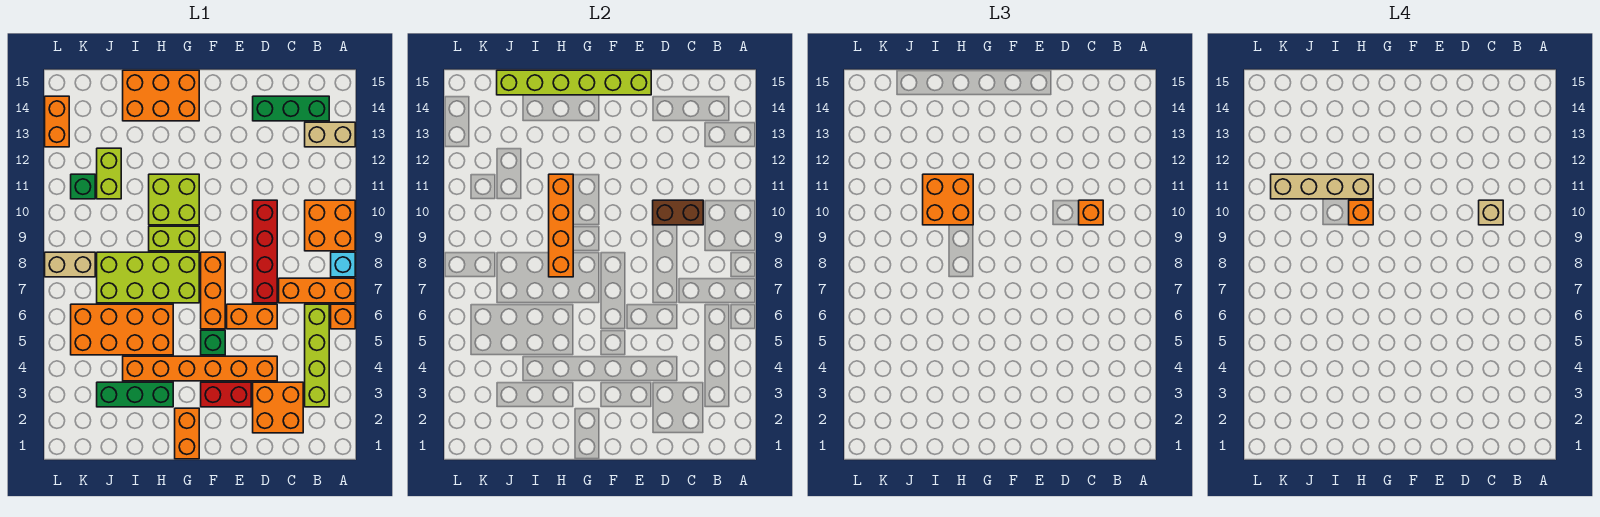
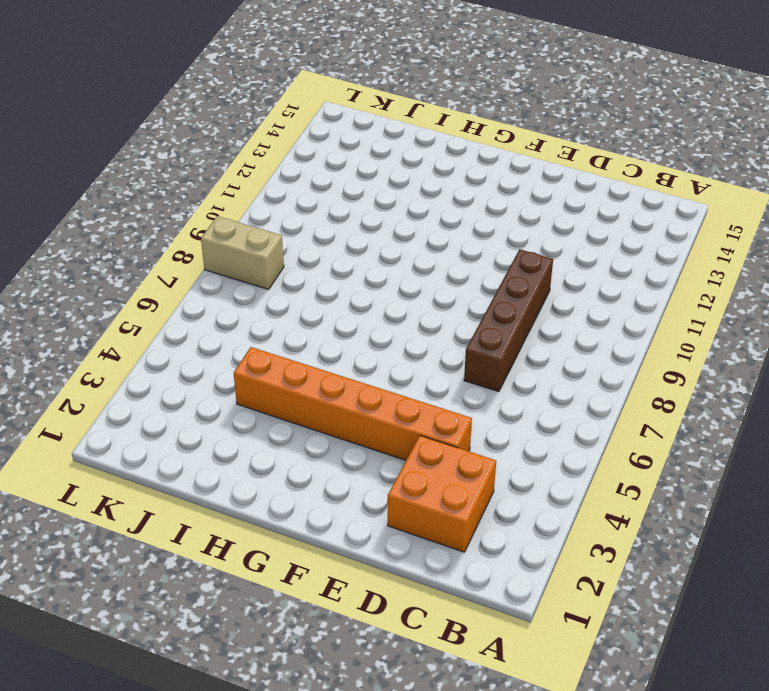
brown 1x4 brick [464,249,553,392] -> red 1x4 brick [253,200,277,303]
none -> orange 1x1 brick [331,304,355,329]
none -> orange 1x3 brick [279,278,355,303]
none -> cyan 1x1 brick [331,252,355,277]
none -> orange 2x2 brick [305,200,355,251]

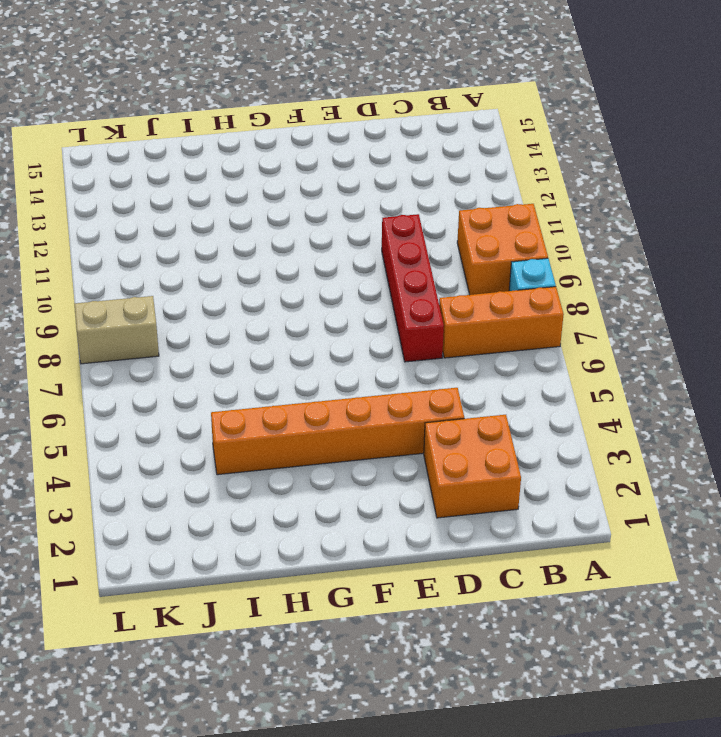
none -> orange 1x1 brick [331,304,355,329]
none -> tan 1x2 brick [305,122,355,147]
none -> lime 1x4 brick [305,304,329,407]
none -> green 1x3 brick [253,96,329,121]

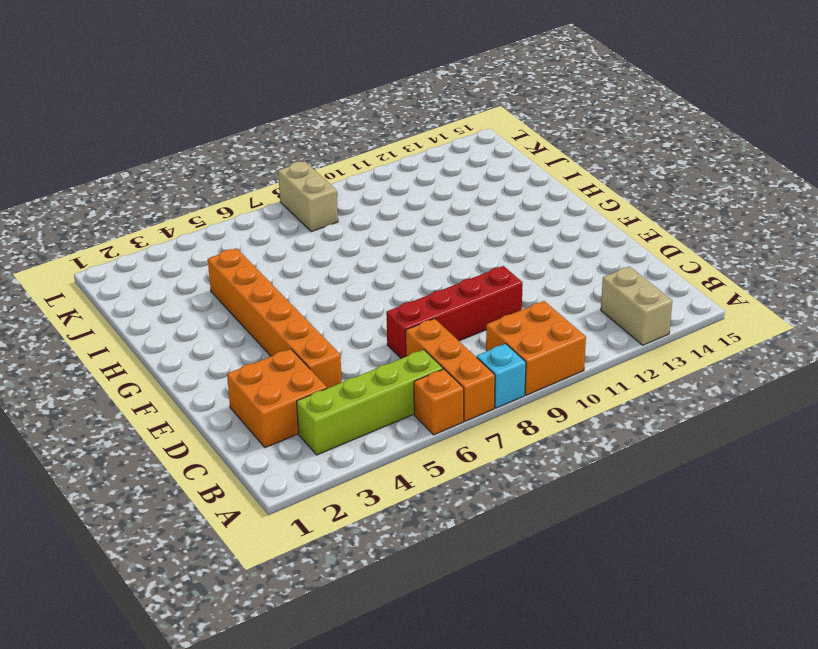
none -> green 1x3 brick [253,96,329,121]
none -> orange 1x2 brick [227,304,277,329]
none -> red 1x2 brick [201,382,251,407]
none -> green 1x1 brick [201,330,225,355]

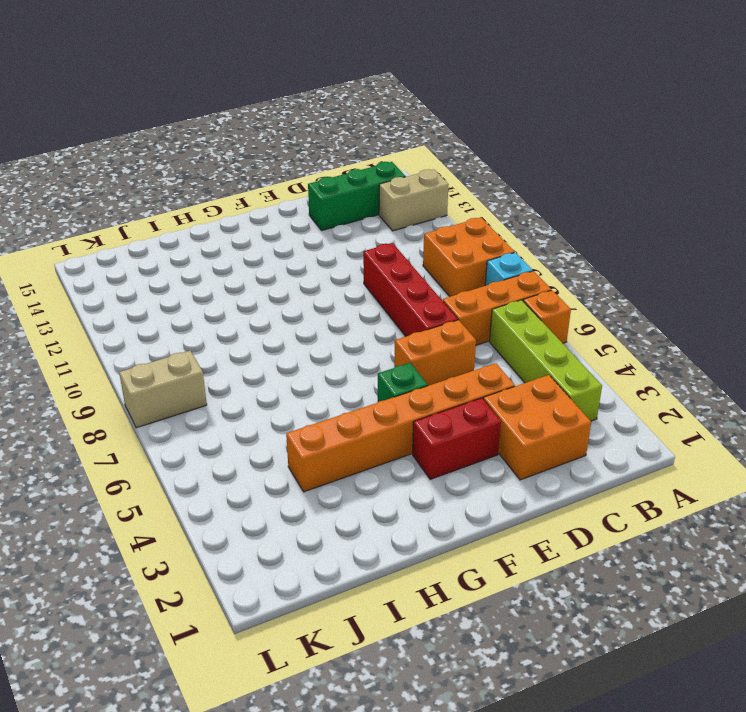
none -> orange 1x3 brick [201,252,225,329]
none -> orange 1x2 brick [175,408,199,459]
none -> lime 2x4 brick [97,252,199,303]
none -> lime 1x2 brick [149,226,199,251]

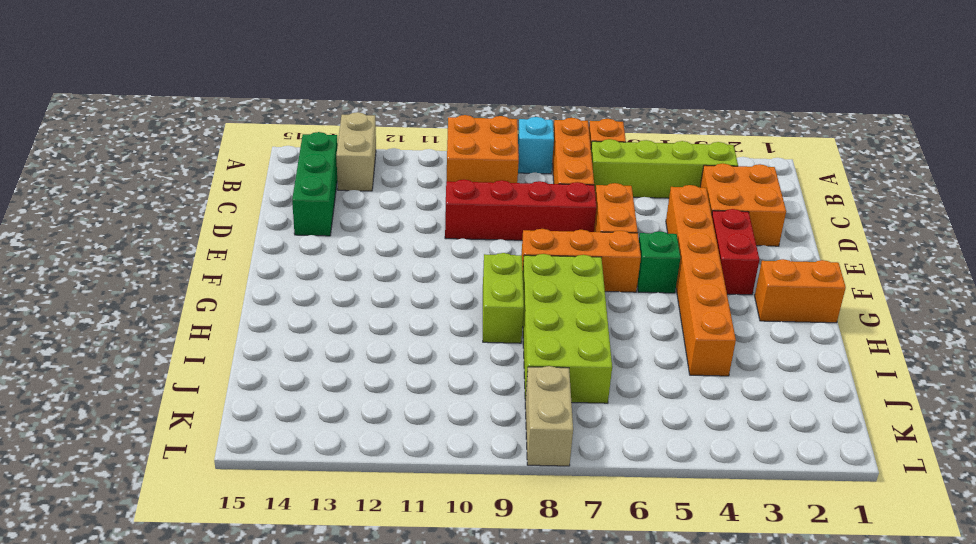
none -> lime 2x2 brick [149,174,199,225]
none -> orange 2x3 brick [123,70,199,121]
none -> green 1x3 brick [97,382,173,407]
none -> orange 2x4 brick [71,304,173,355]

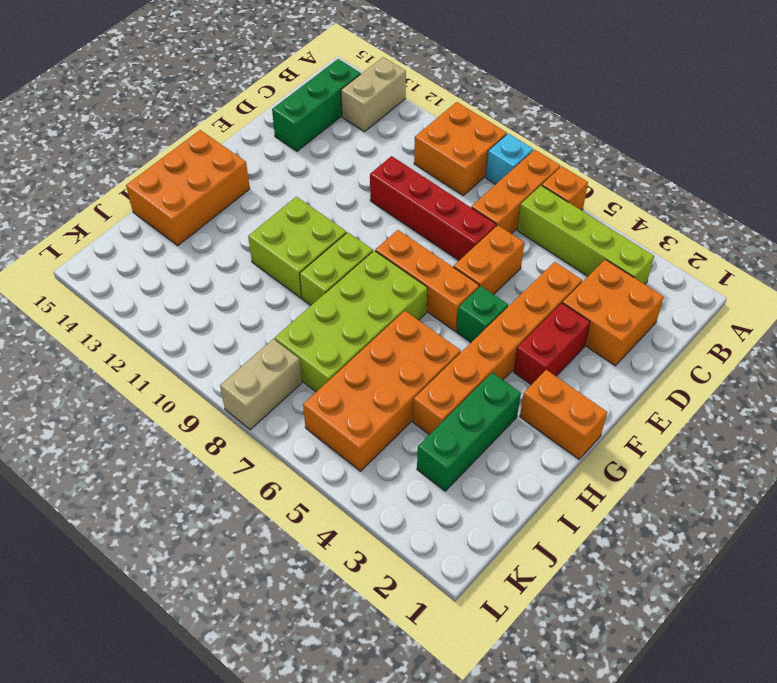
none -> lime 1x2 brick [97,148,121,199]
none -> green 1x1 brick [71,174,95,199]
none -> orange 1x2 brick [45,96,69,147]
none -> brown 1x2 brick [653,200,703,225]

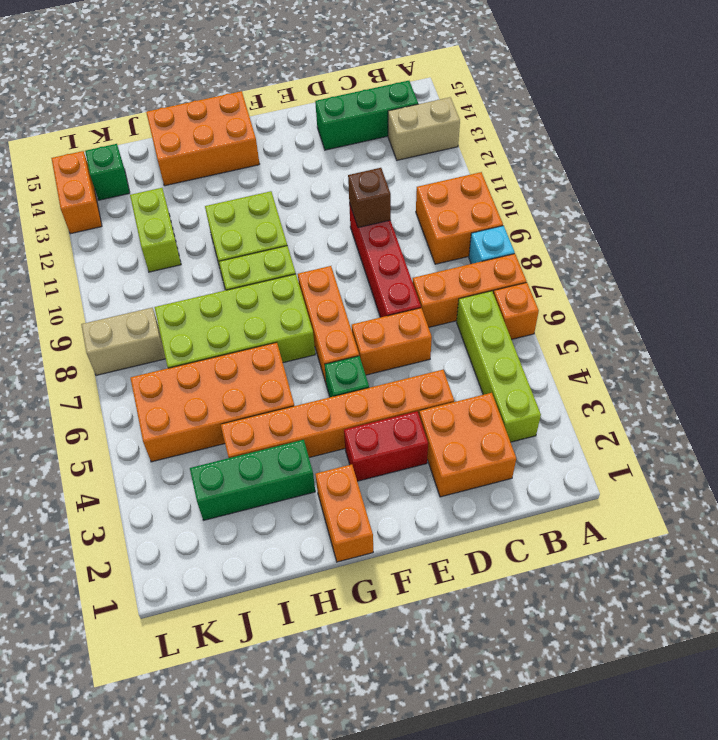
brown 1x1 brick [348,168,391,228] -> brown 1x2 brick [653,200,703,225]
green 1x1 brick [85,144,130,200] -> green 1x1 brick moved to [71,174,95,199]
none -> lime 1x6 brick [497,70,651,95]
none -> orange 1x4 brick [549,174,573,277]
none -> orange 1x1 brick [1079,200,1103,225]
none -> orange 2x2 brick [923,174,973,225]

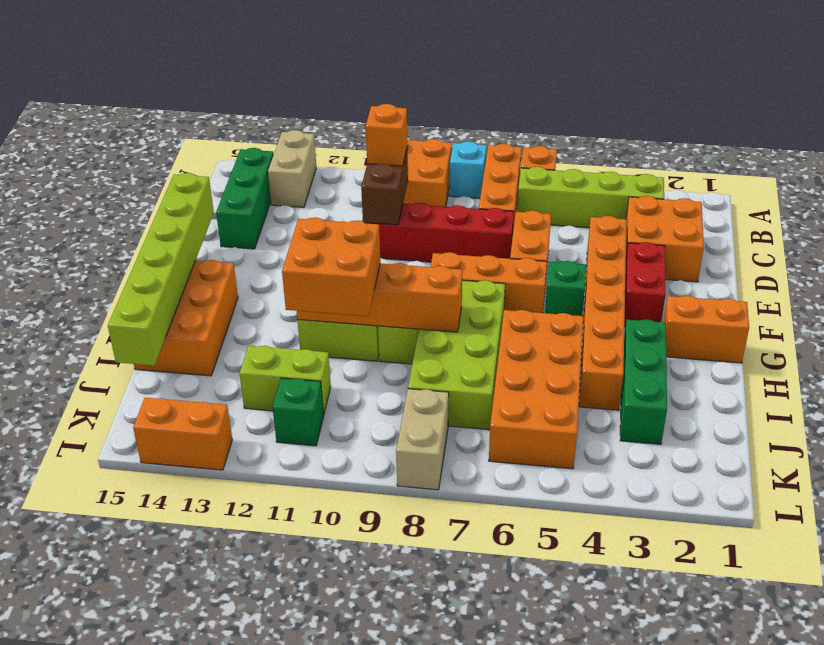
none -> tan 1x1 brick [1479,200,1503,225]
none -> orange 1x1 brick [1349,200,1373,225]
none -> tan 1x4 brick [1271,174,1373,199]

